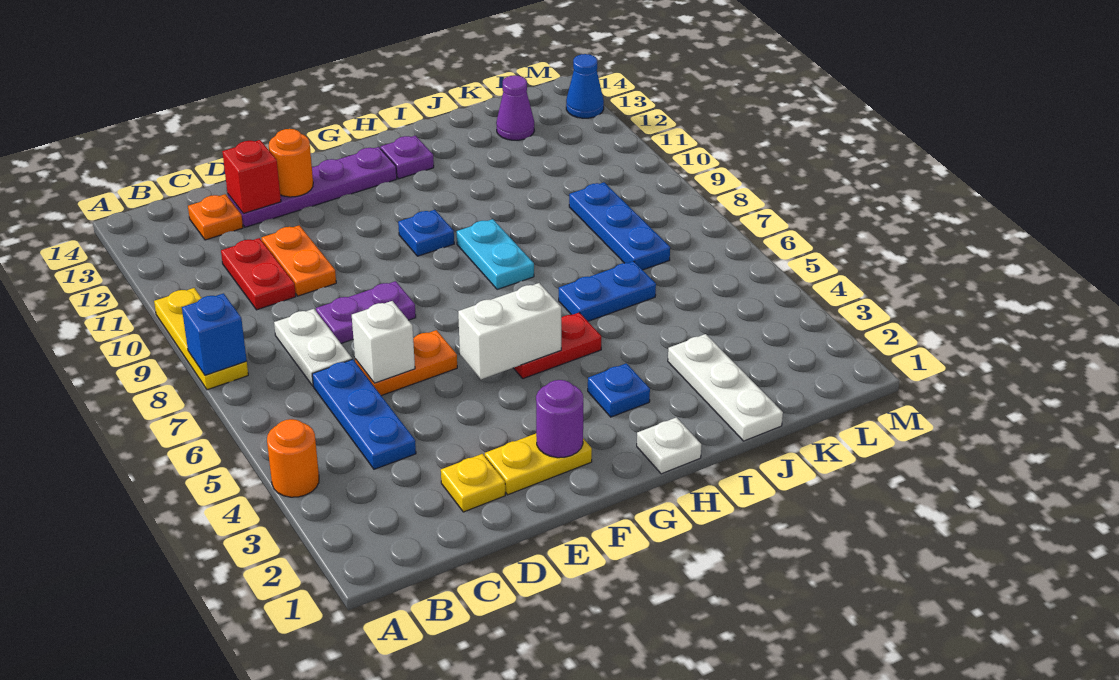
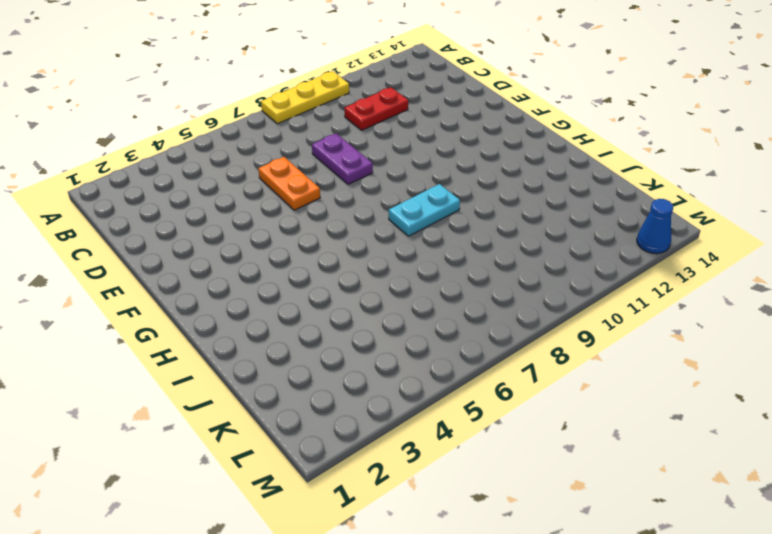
none -> orange 1x1 round brick [267,419,319,497]
none -> blue 1x3 plate [312,359,416,469]
none -> white 1x2 plate [274,309,352,386]

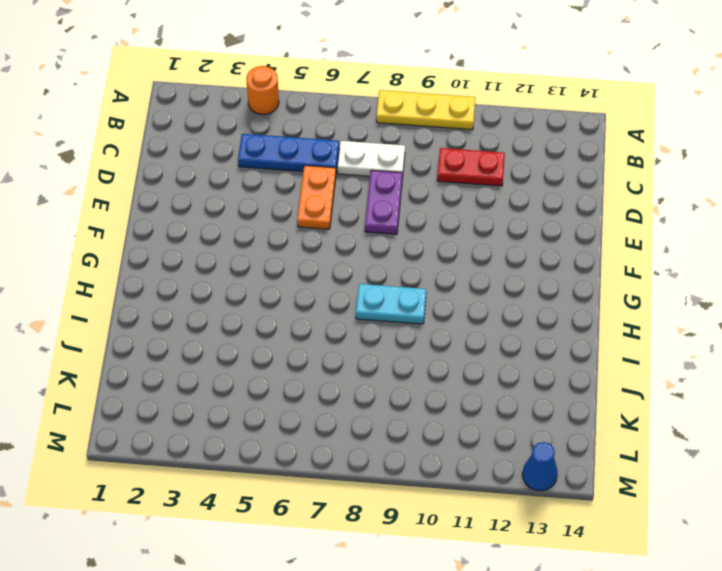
none -> orange 1x1 plate [188,194,243,240]
none -> yellow 1x1 plate [441,454,505,512]
none -> orange 1x2 plate [262,225,336,296]

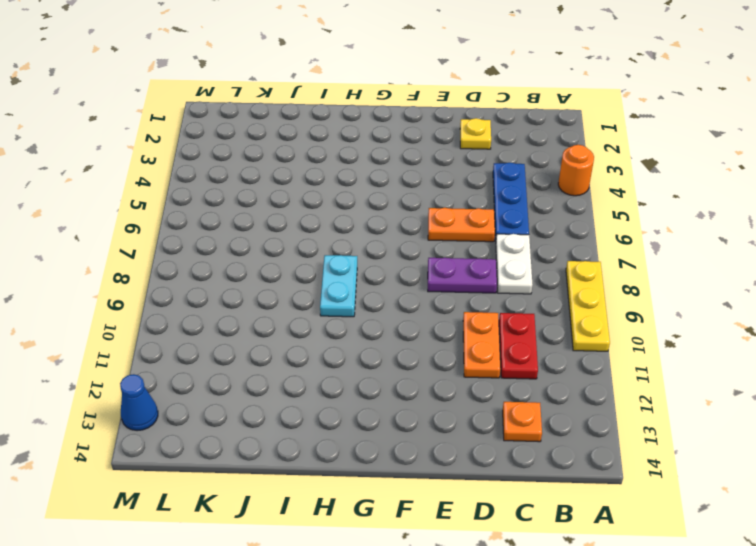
none -> purple 1x4 plate [228,147,397,227]
none -> yellow 1x2 plate [485,434,592,495]
none -> red 1x2 plate [514,313,601,379]

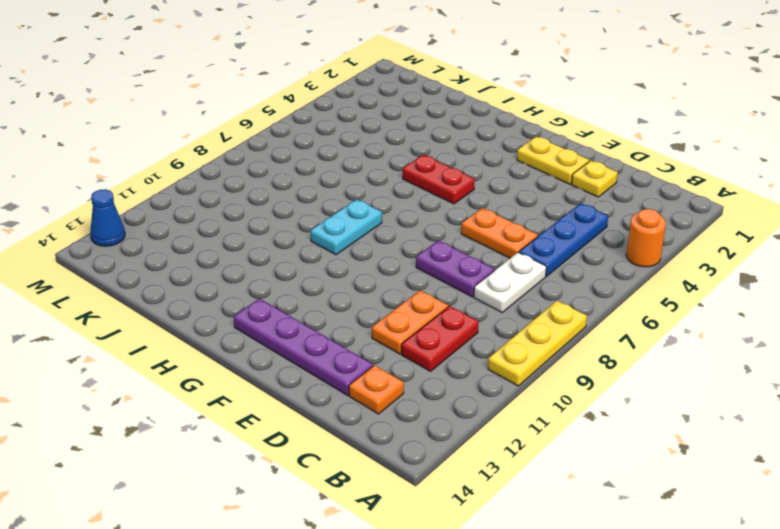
none -> blue 1x1 plate [398,210,454,256]
none -> white 1x1 plate [637,417,701,474]
none -> blue 1x1 plate [588,363,650,417]

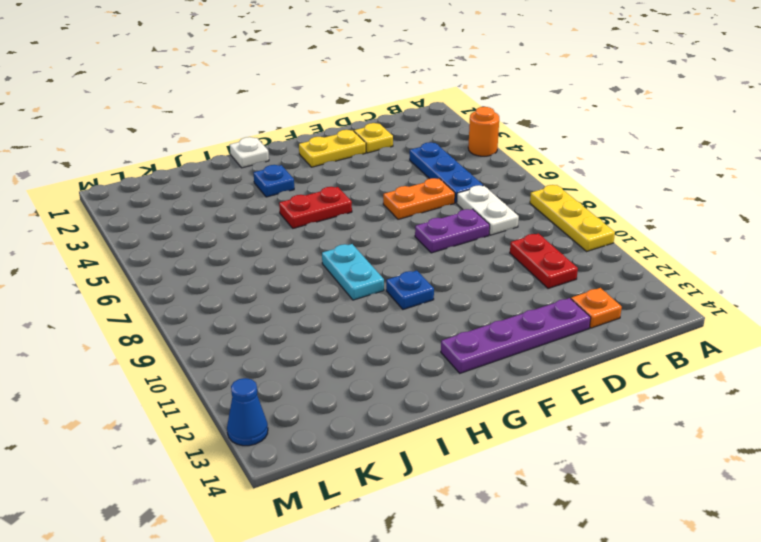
none -> orange 1x2 plate [262,225,336,296]
none -> purple 1x1 plate [381,136,434,179]
none -> blue 1x2 plate [559,261,656,321]

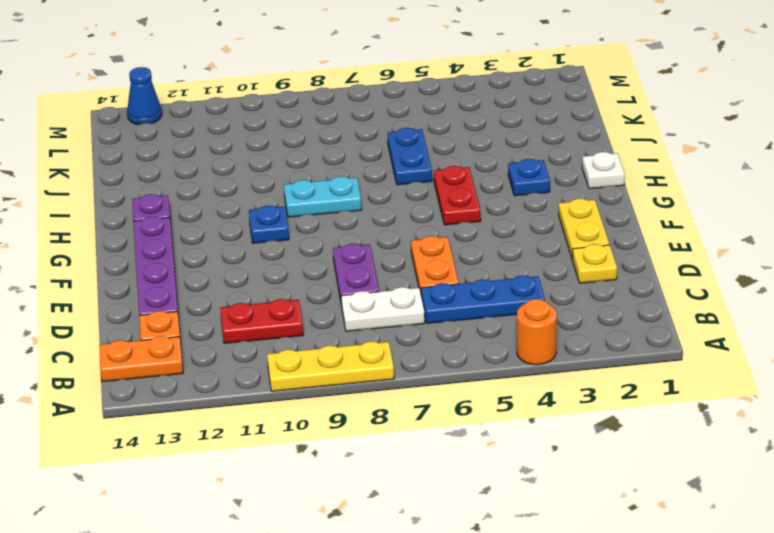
orange 1x2 plate [99,336,183,382] -> orange 1x2 plate moved to [262,225,336,296]
none -> white 1x3 plate [668,334,783,441]
none -> blue 1x3 plate [569,182,670,270]
none -> purple 1x1 cone [496,75,535,140]

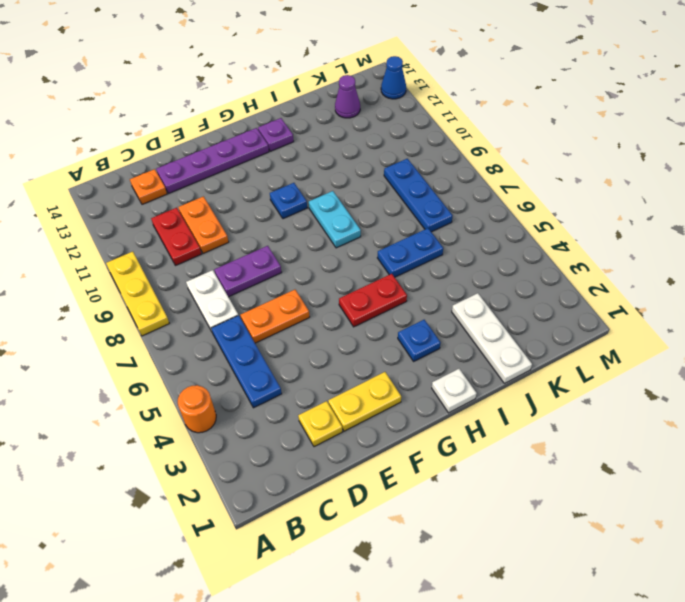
none -> blue 1x1 brick [182,293,247,375]
none -> white 1x1 brick [352,301,415,383]
none -> red 1x1 brick [222,140,281,213]

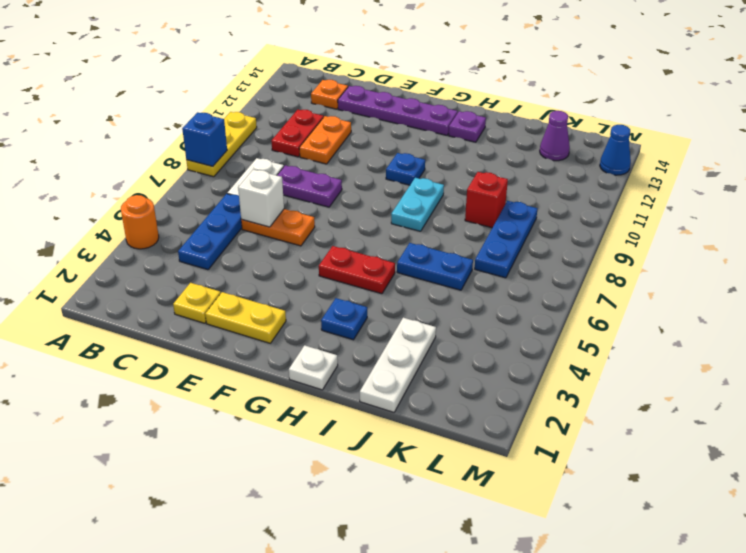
red 1x1 brick [465,172,508,228] -> red 1x1 brick moved to [222,140,281,213]
none -> orange 1x1 round brick [269,129,313,197]
none -> purple 1x1 round brick [536,380,583,458]
none -> white 1x2 brick [458,283,561,379]

